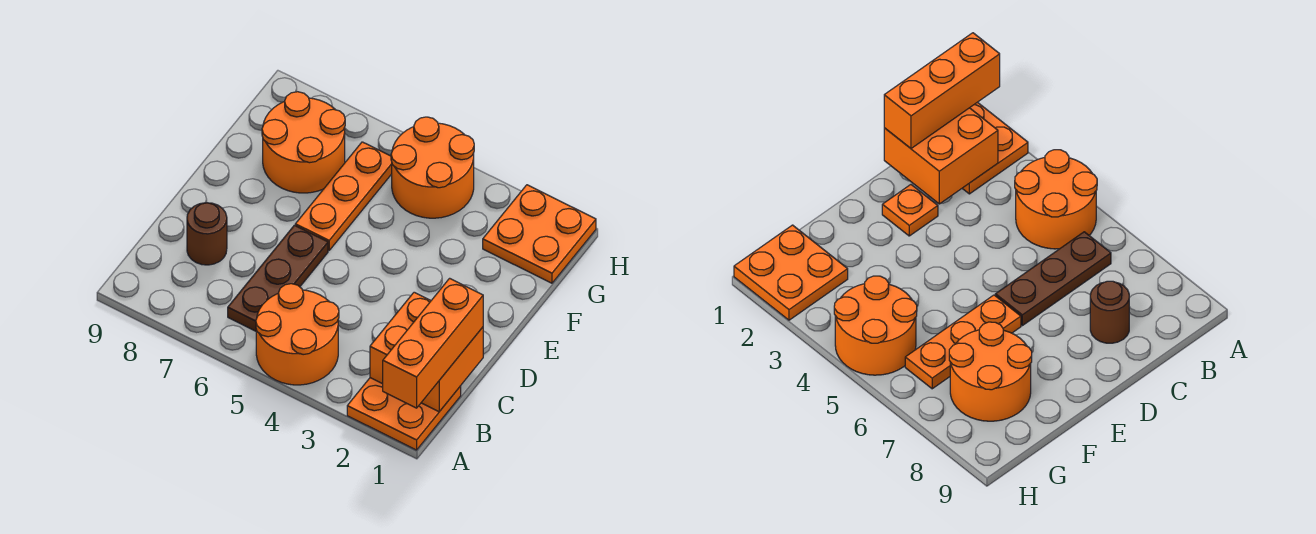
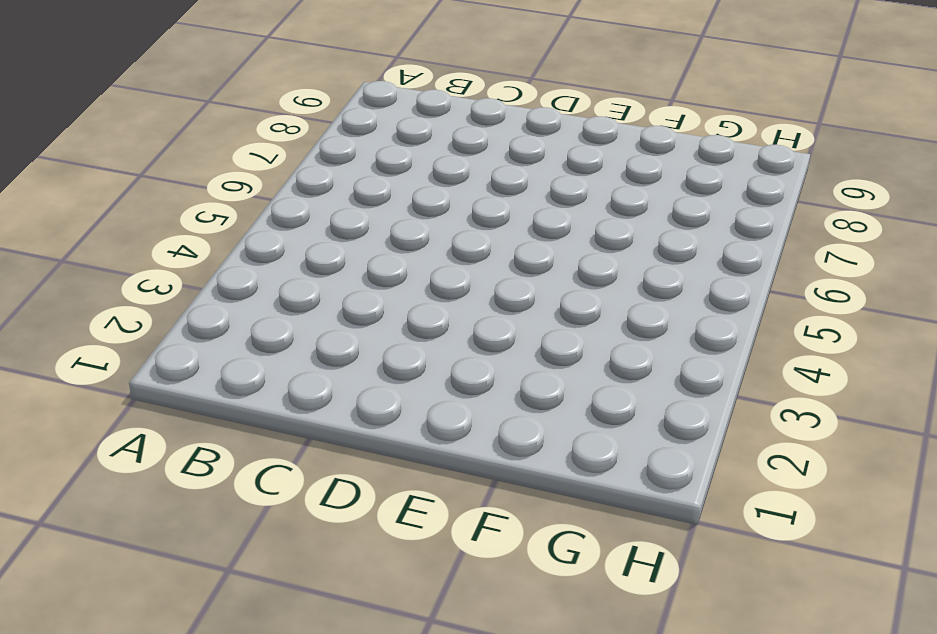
none -> orange 2x2 plate [347,378,461,450]
none -> orange 2x2 round brick [256,284,339,385]

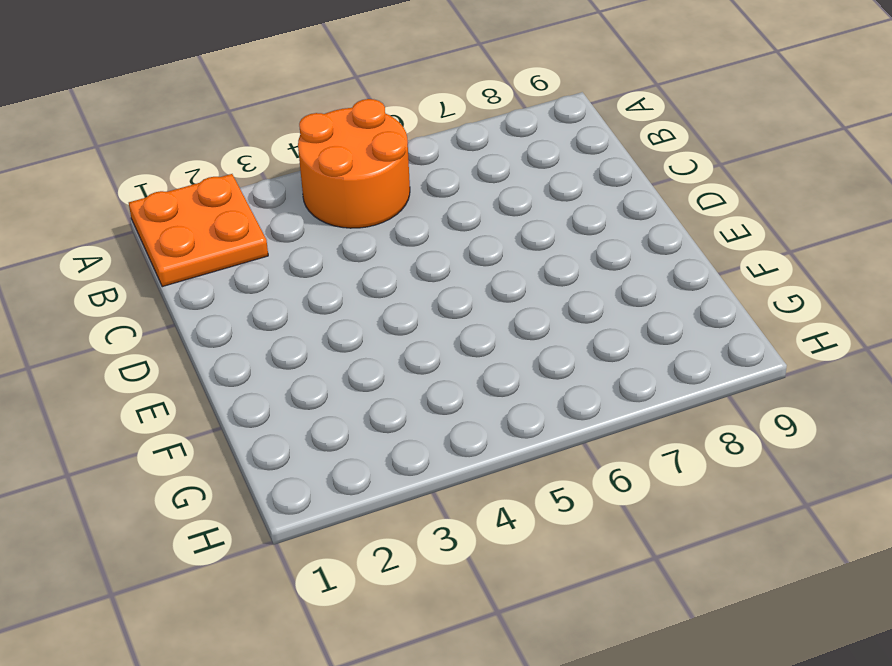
none -> brown 1x3 plate [228,225,328,331]
none -> brown 1x1 round brick [187,203,227,265]

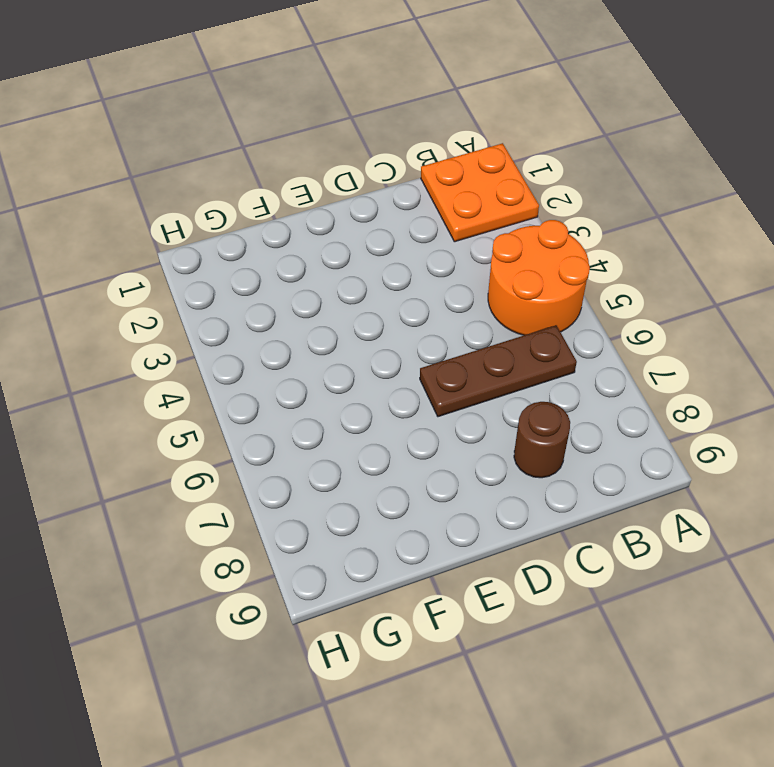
none -> orange 1x1 plate [882,185,938,236]
none -> orange 1x3 plate [295,142,392,250]

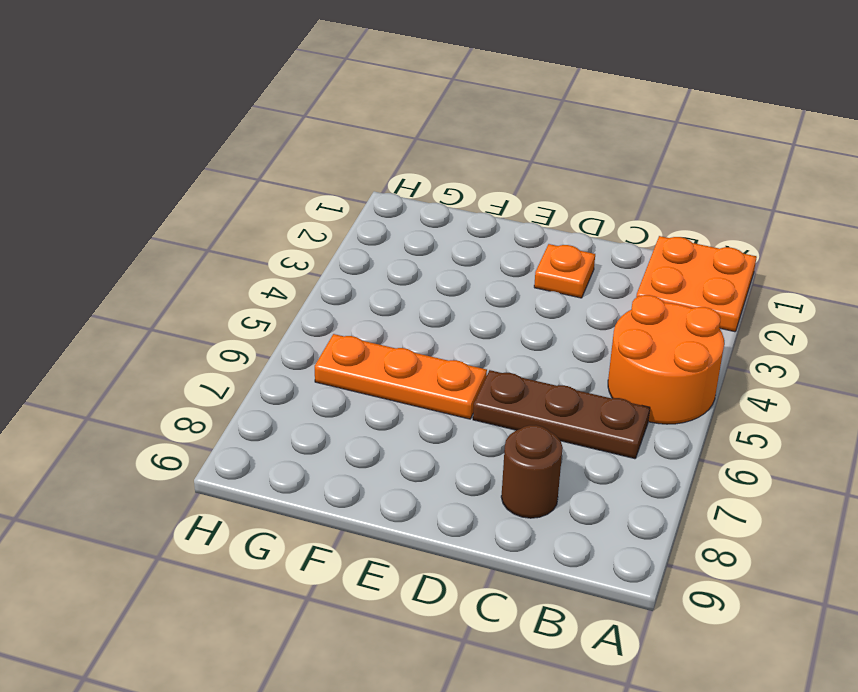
none -> orange 2x2 round brick [262,92,345,193]
none -> orange 2x2 plate [483,185,596,283]

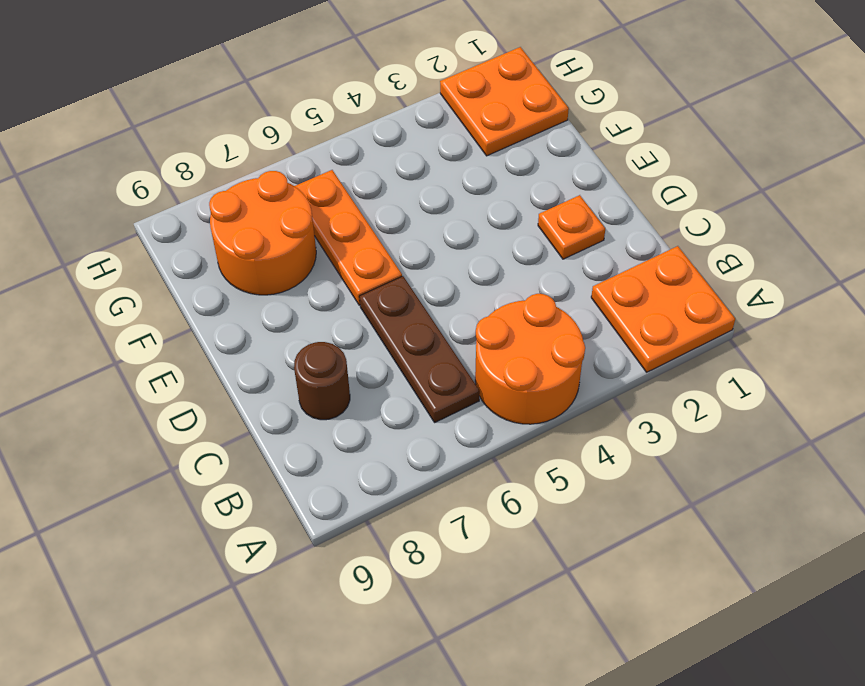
none -> orange 2x2 round brick [391,117,474,218]
none -> orange 2x2 brick [370,292,483,412]

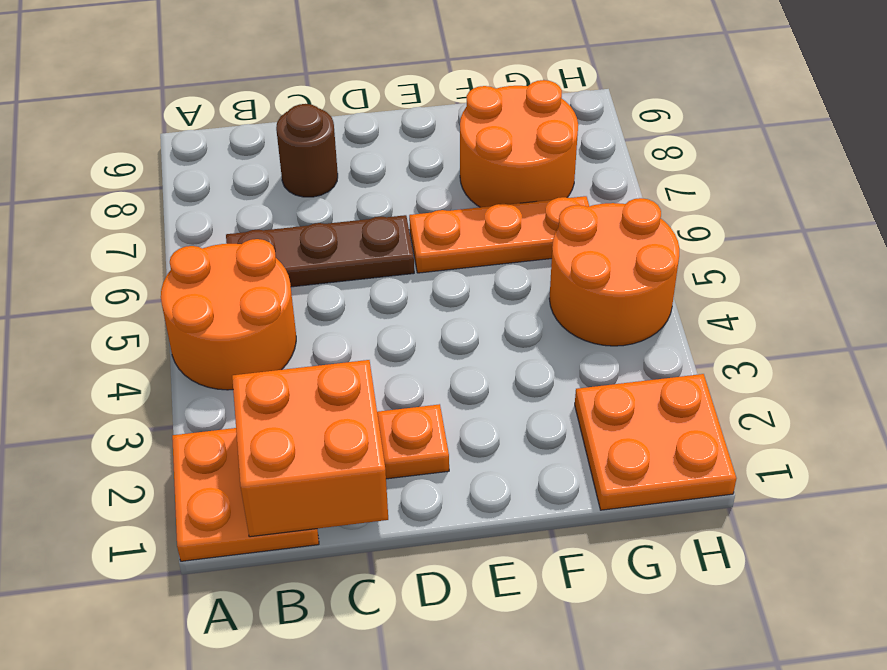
none -> orange 1x3 brick [383,278,483,408]

